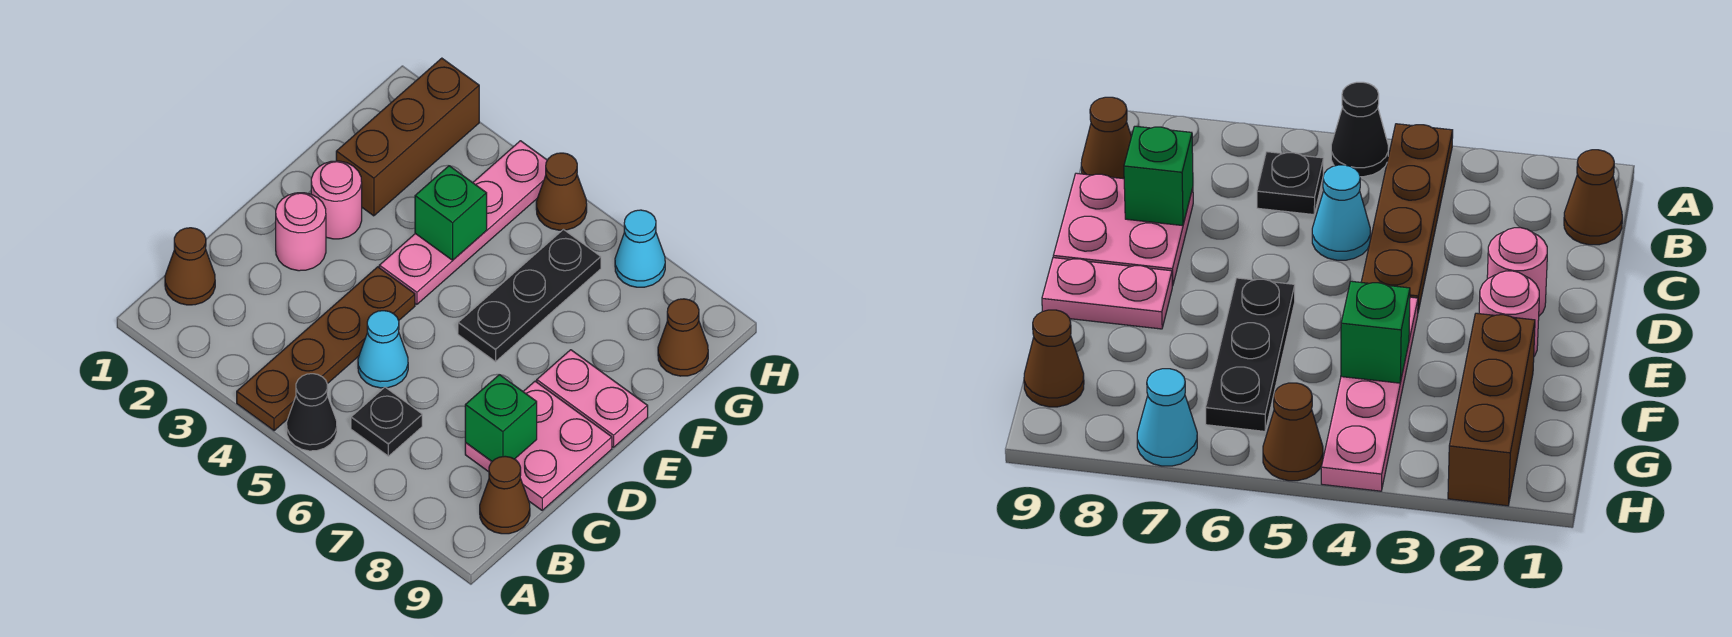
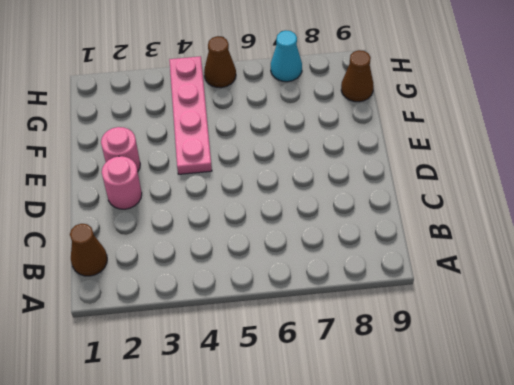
none -> brown 1x4 plate [237,267,415,431]
none -> black 1x1 cone [287,374,337,451]
none -> black 1x1 plate [351,387,422,456]

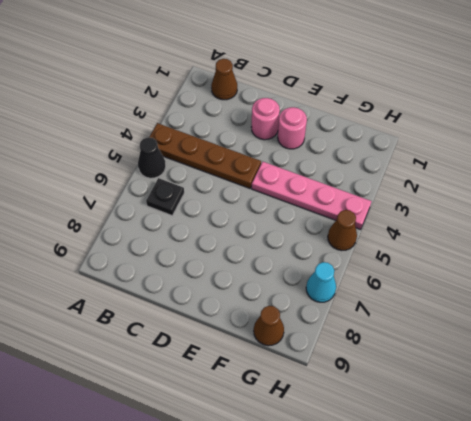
none -> brown 1x1 cone [480,456,530,534]
none -> cyan 1x1 cone [358,311,408,388]
none -> pink 2x2 plate [465,381,612,510]

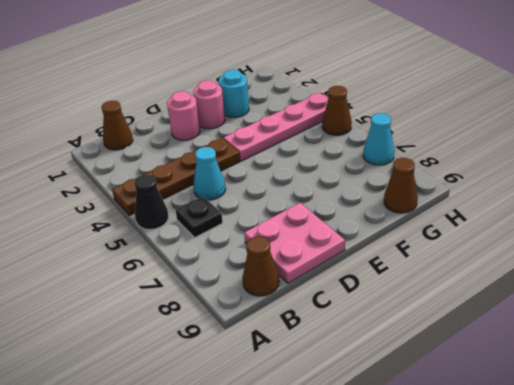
cyan 1x1 round brick [219,70,249,117] -> brown 1x3 brick [336,58,479,216]
none -> black 1x3 plate [458,230,601,362]
none -> pink 1x2 plate [537,350,648,447]
none -> green 1x1 brick [465,375,537,461]

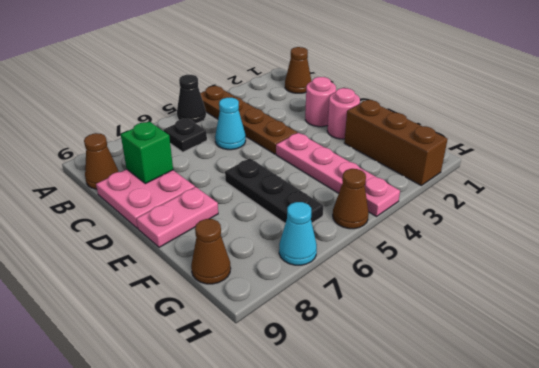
none -> green 1x1 brick [415,166,487,260]

